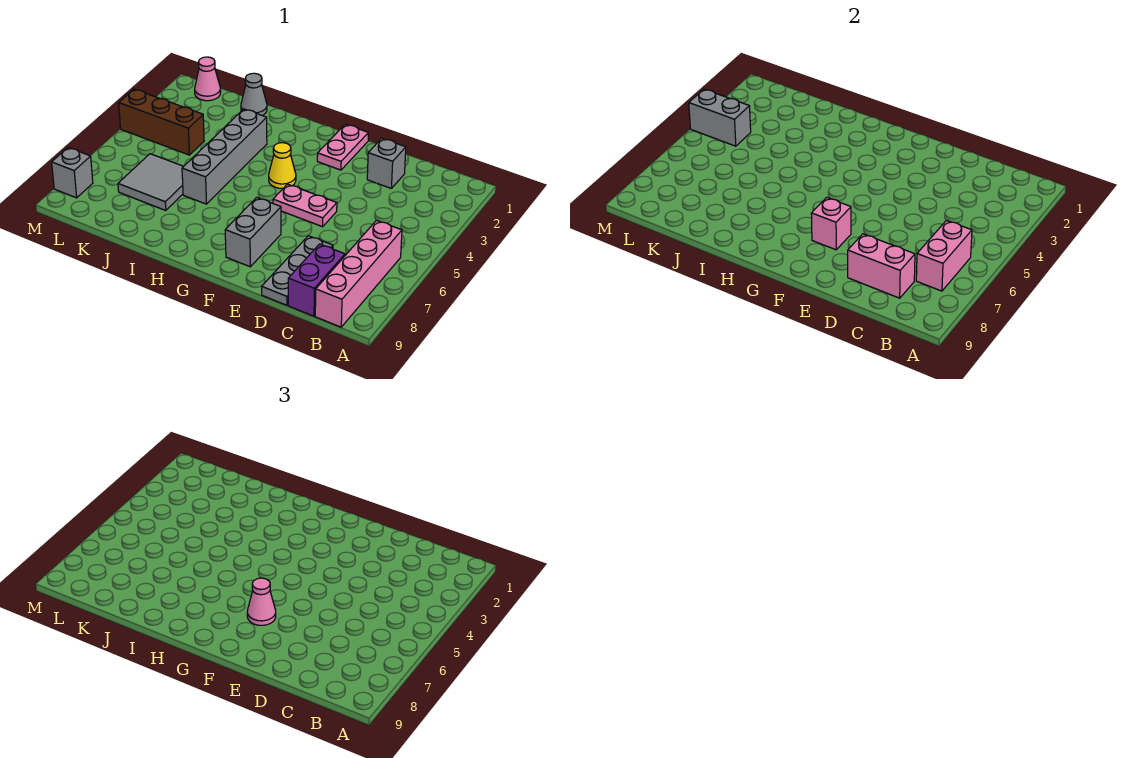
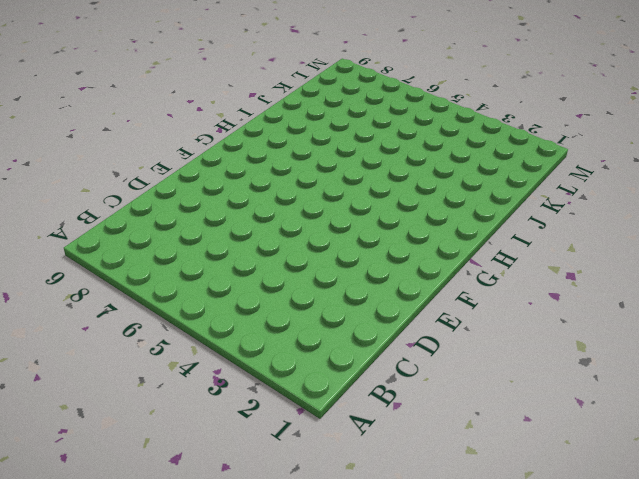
none -> pink 1x4 brick [315,220,402,327]
none -> purple 1x2 brick [288,244,345,316]
none -> grey 1x1 brick [367,138,406,188]

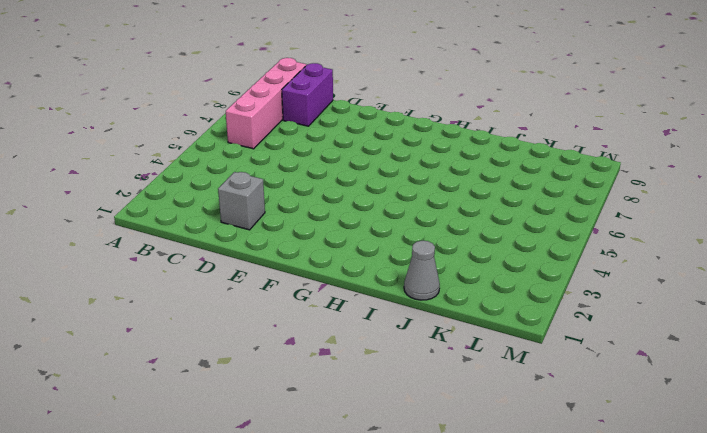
none -> grey 1x3 plate [262,236,333,305]
none -> pink 1x2 plate [273,184,337,227]
none -> pink 1x2 plate [317,124,368,170]

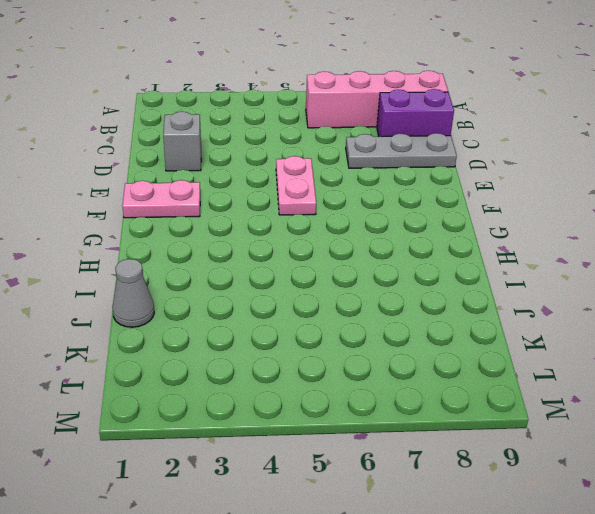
none -> grey 1x2 brick [225,197,281,267]
none -> yellow 1x1 cone [269,143,296,188]
none -> grey 1x4 brick [182,109,267,204]

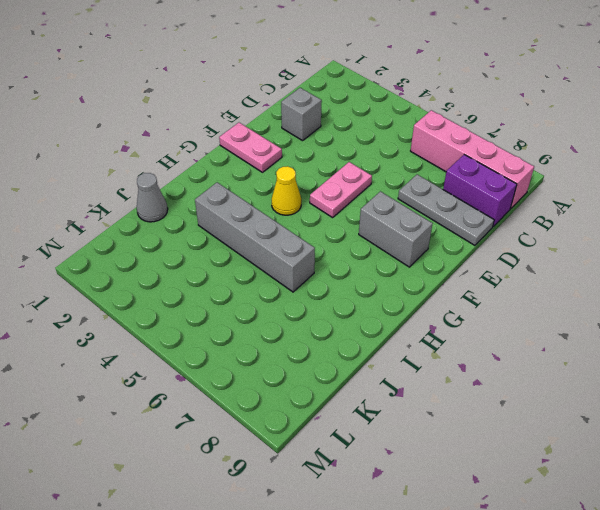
none -> grey 2x2 tile [118,154,184,211]
none -> brown 1x3 brick [119,89,204,155]
none -> pink 1x1 cone [195,57,221,101]

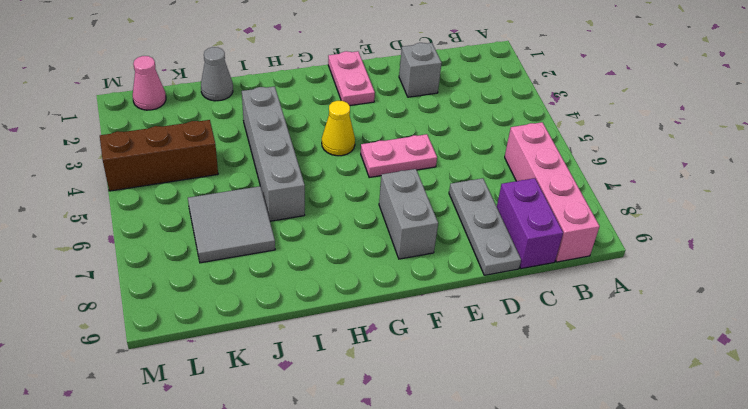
none -> grey 1x1 brick [52,147,93,198]
none -> pink 1x2 brick [916,220,972,291]
none -> pink 1x2 brick [848,234,915,298]

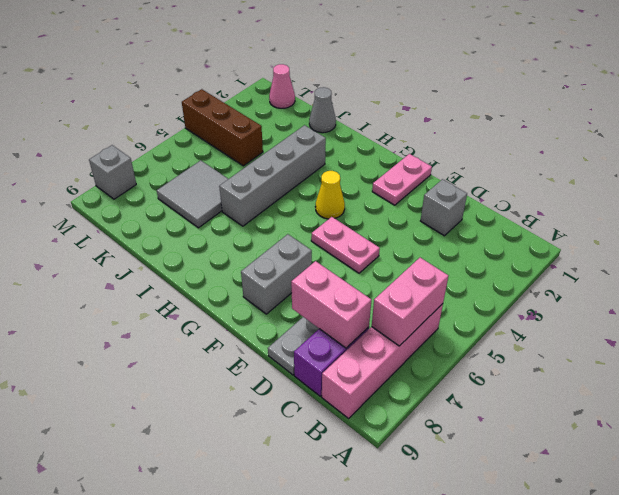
none -> pink 1x1 brick [811,197,851,250]
none -> grey 1x2 brick [689,89,751,146]
none -> pink 1x1 cone [247,578,276,625]

